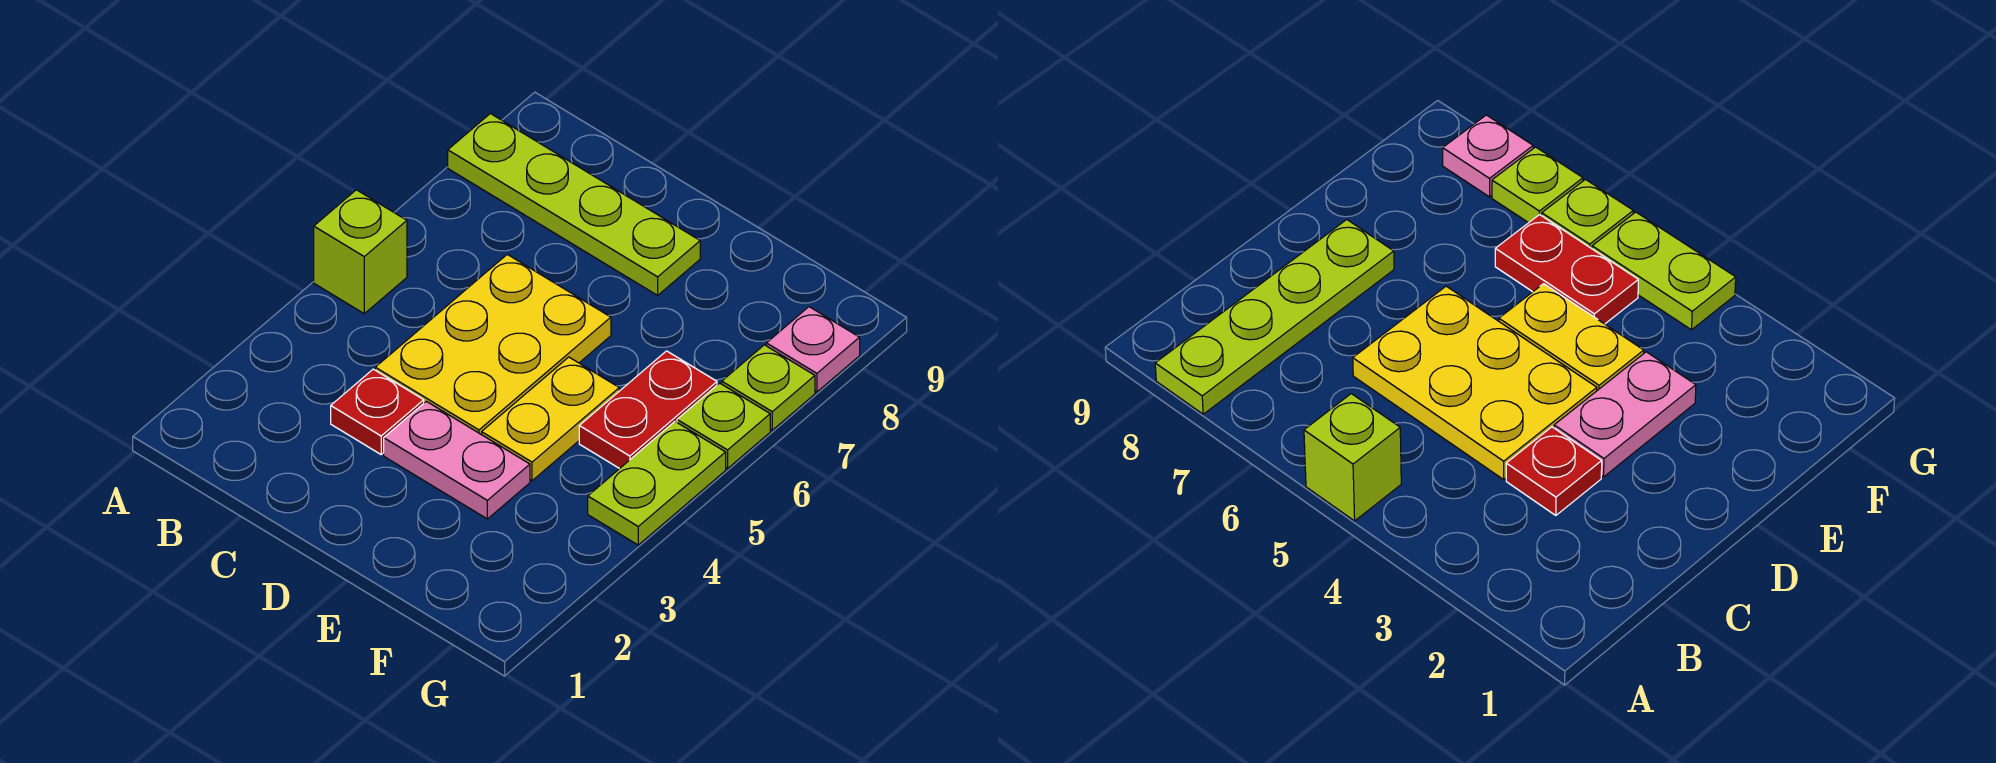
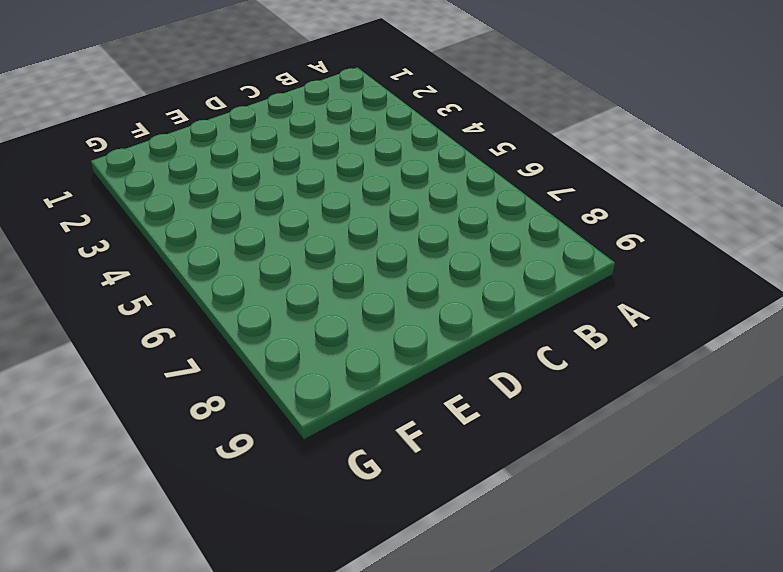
none -> lime 1x1 brick [314,190,407,314]
none -> lime 1x4 plate [448,114,700,295]

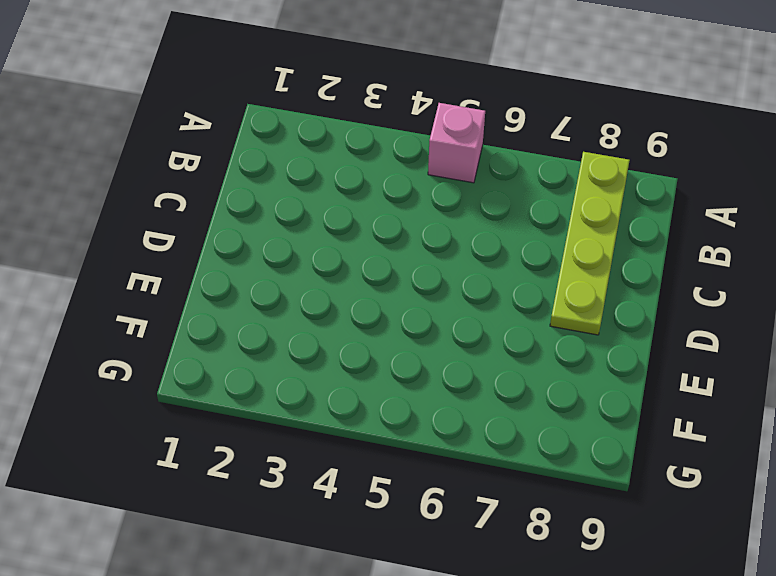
pink 1x1 brick [428,103,485,183] -> lime 1x1 brick [314,190,407,314]
none -> red 1x1 plate [331,369,424,454]
none -> yellow 2x3 plate [375,254,611,435]

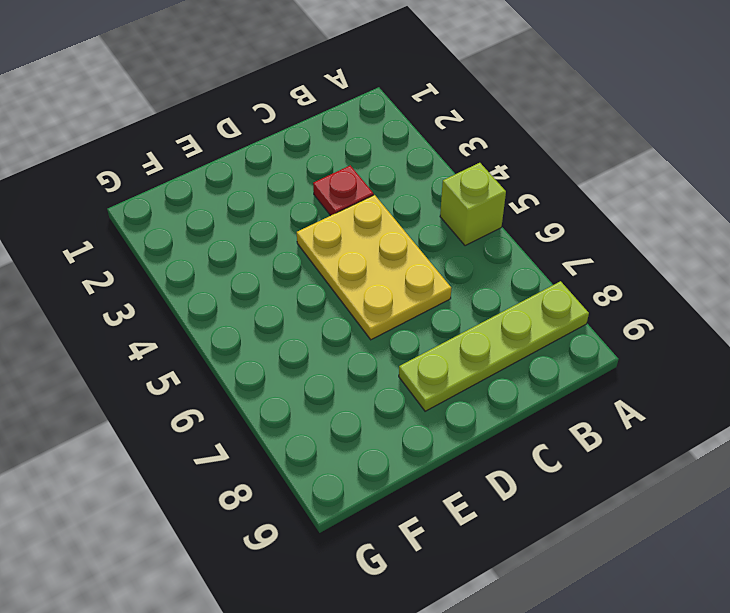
none -> pink 1x2 plate [384,401,530,519]
none -> yellow 1x2 plate [482,357,619,481]

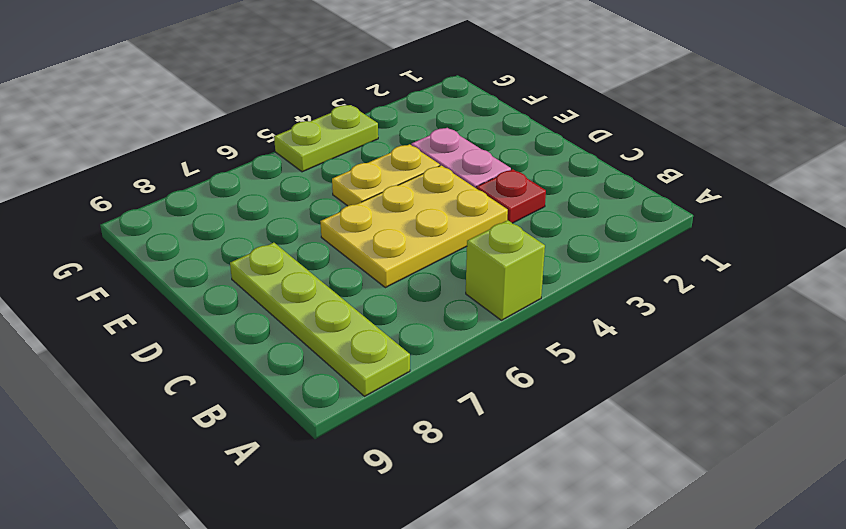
none -> red 1x2 plate [579,351,717,469]
none -> lime 1x1 plate [677,383,770,468]

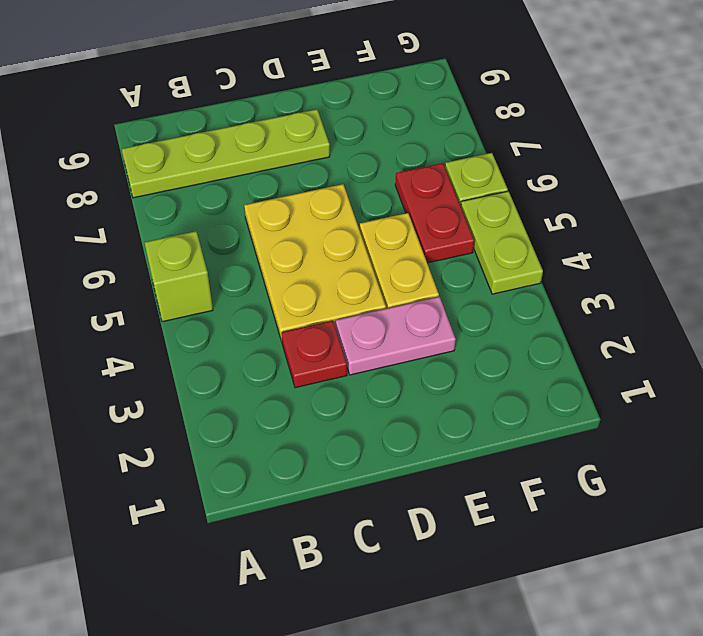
none -> lime 1x1 plate [722,345,815,430]
none -> pink 1x1 plate [766,307,860,392]

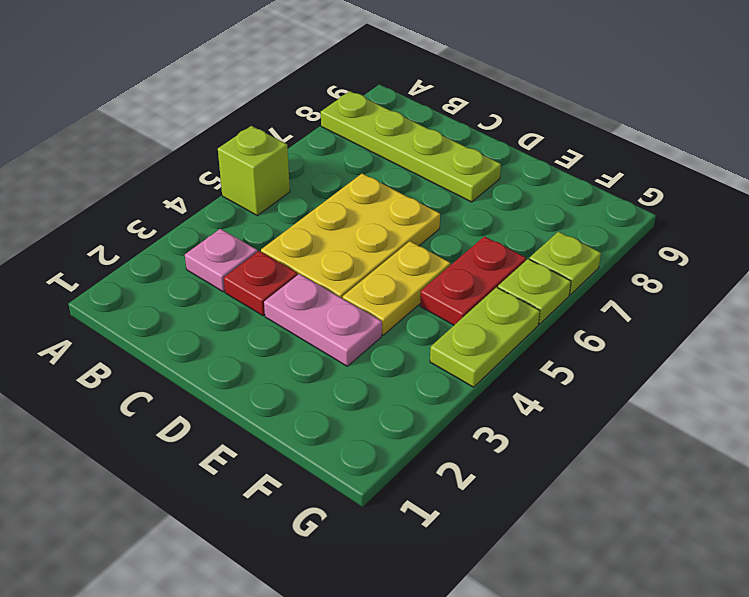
pink 1x1 plate [185,229,257,292] -> pink 1x1 plate moved to [766,307,860,392]

